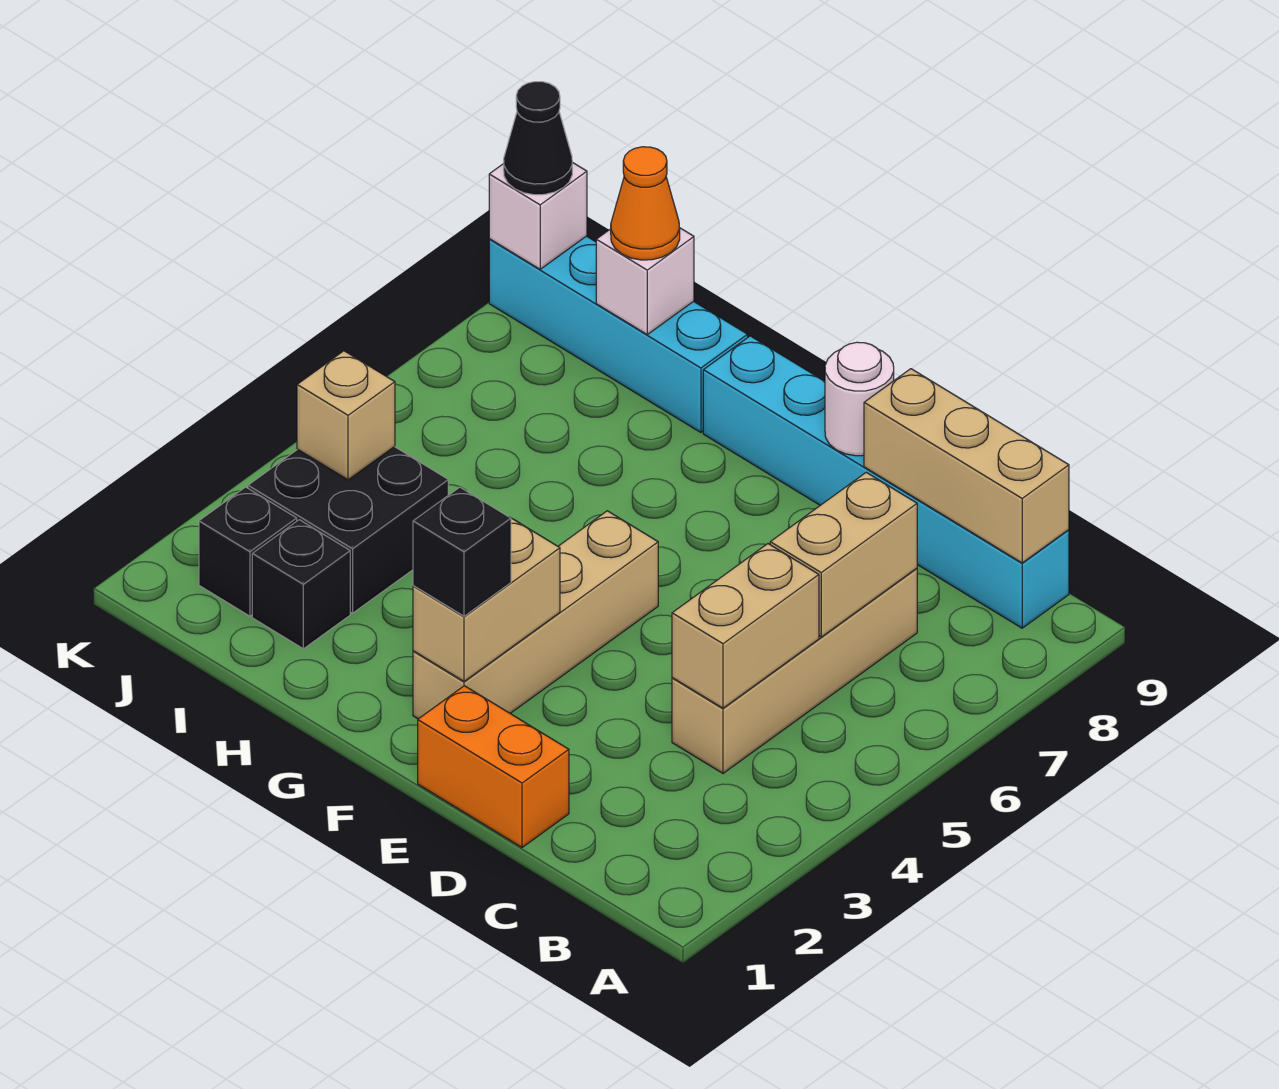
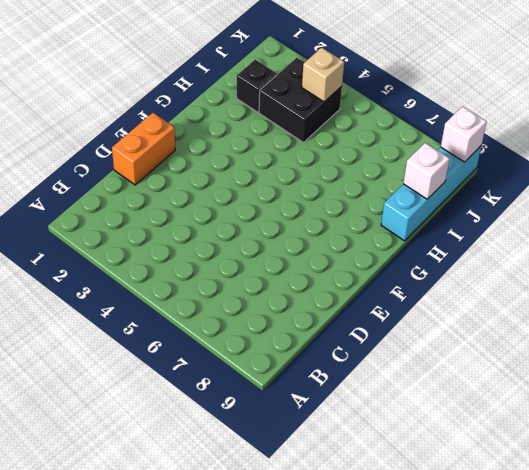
none -> cyan 1x6 brick [703,336,1069,628]
none -> tan 1x4 brick [672,568,917,773]
none -> tan 1x4 brick [413,511,658,719]

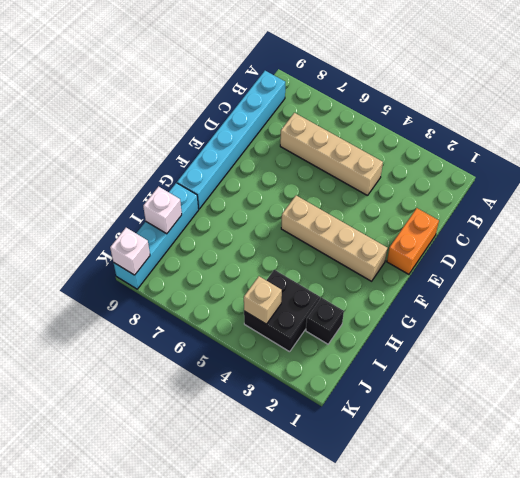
none -> black 1x1 brick [199,487,297,616]
none -> tan 1x3 brick [864,369,1069,563]
none -> tan 1x2 brick [672,544,819,708]

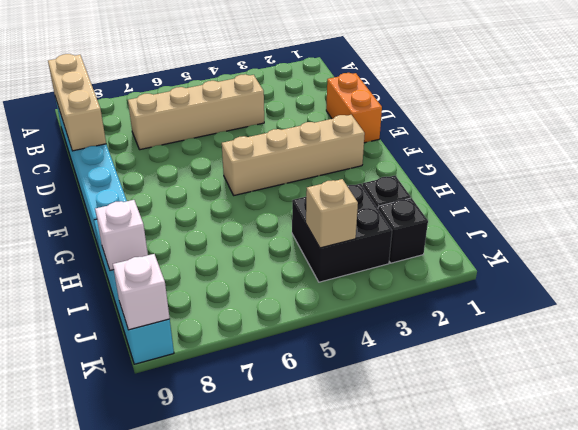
none -> tan 1x2 brick [672,544,819,708]
none -> tan 1x2 brick [770,472,917,637]
none -> white 1x1 round brick [825,342,894,456]

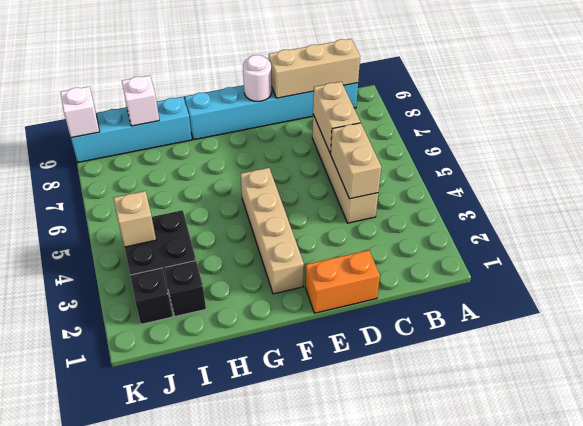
none -> tan 1x2 brick [413,518,560,681]
none -> black 1x1 brick [413,487,511,616]
none -> orange 1x1 cone [611,147,680,260]

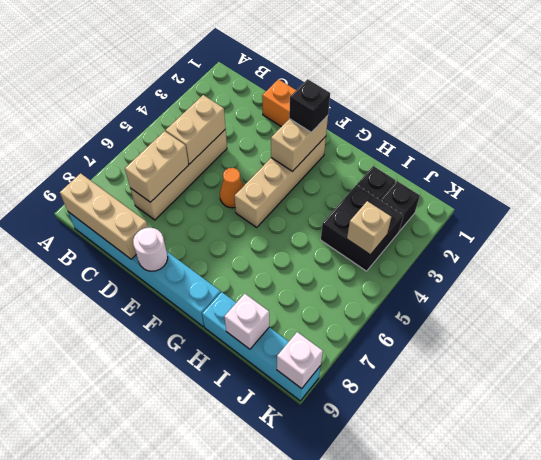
orange 1x1 cone [220,168,243,208] -> orange 1x1 cone moved to [611,147,680,260]
none -> black 1x1 cone [504,82,572,195]

